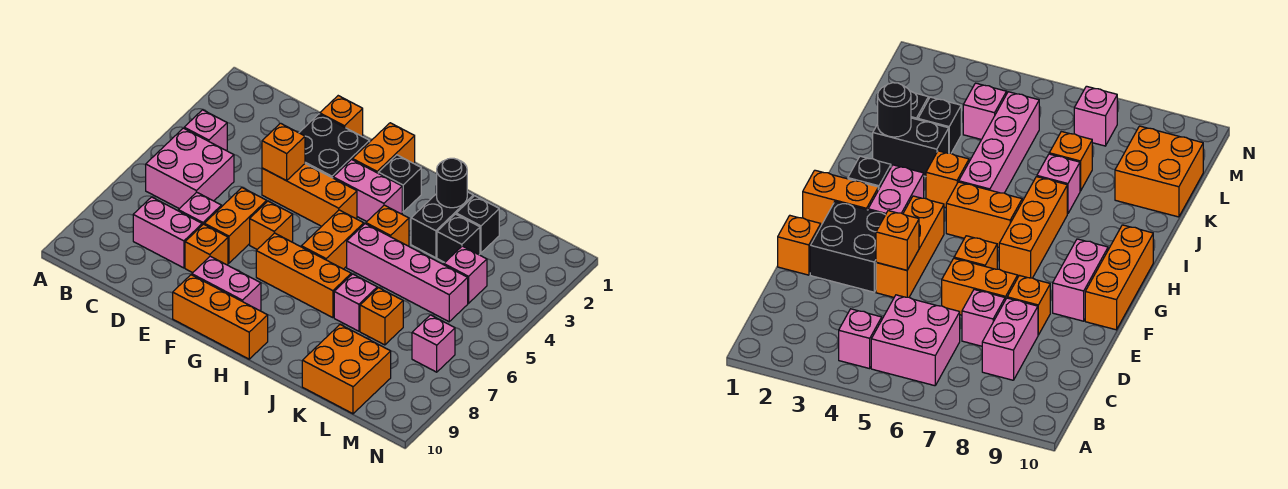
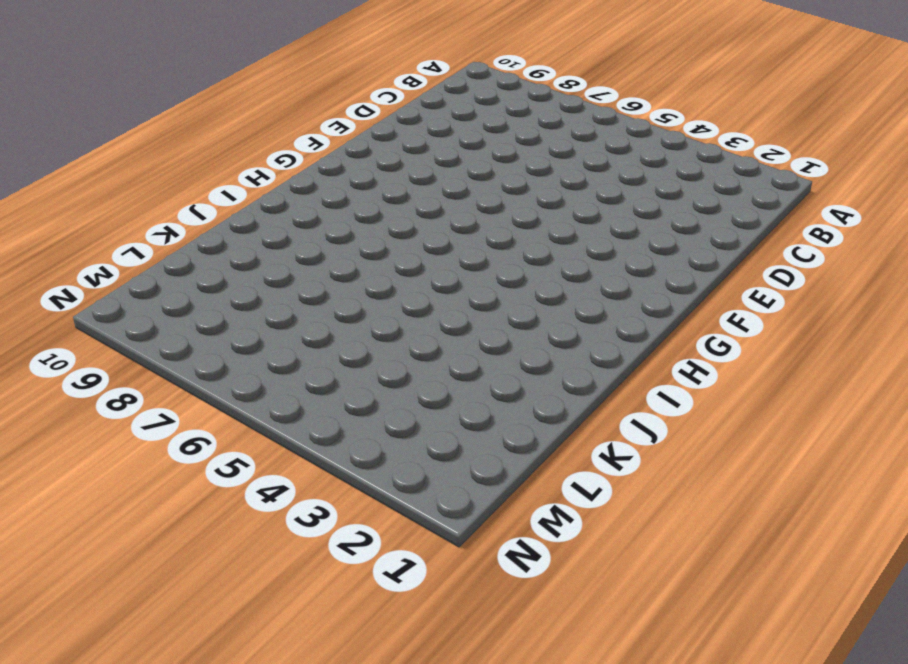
none -> pink 1x1 brick [184,110,227,150]
none -> pink 2x2 brick [146,128,234,209]
none -> pink 1x2 brick [133,197,202,268]

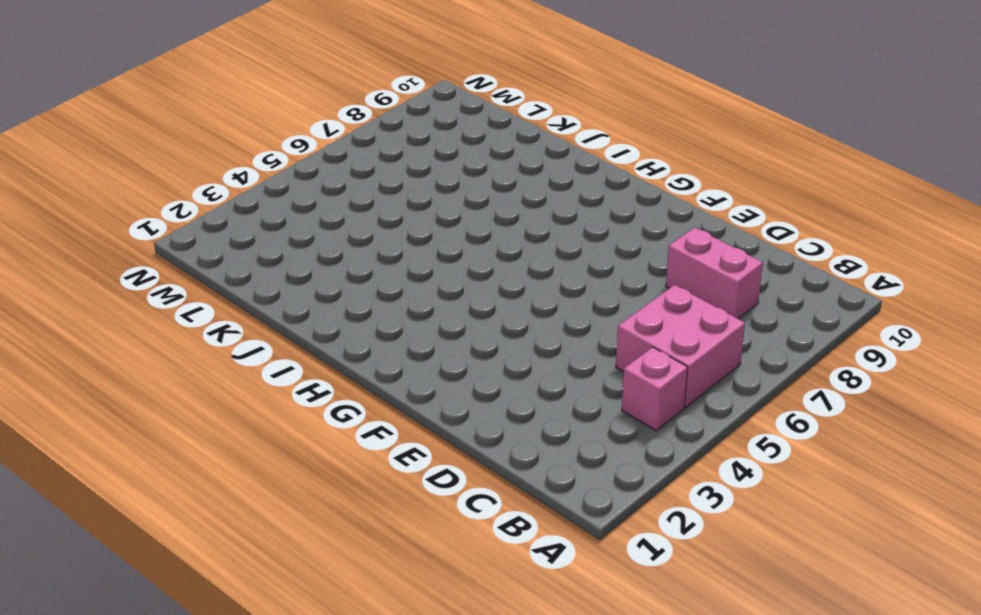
none -> pink 1x1 brick [178,192,221,225]
none -> orange 1x1 brick [320,96,363,136]
none -> black 2x2 brick [299,114,370,178]

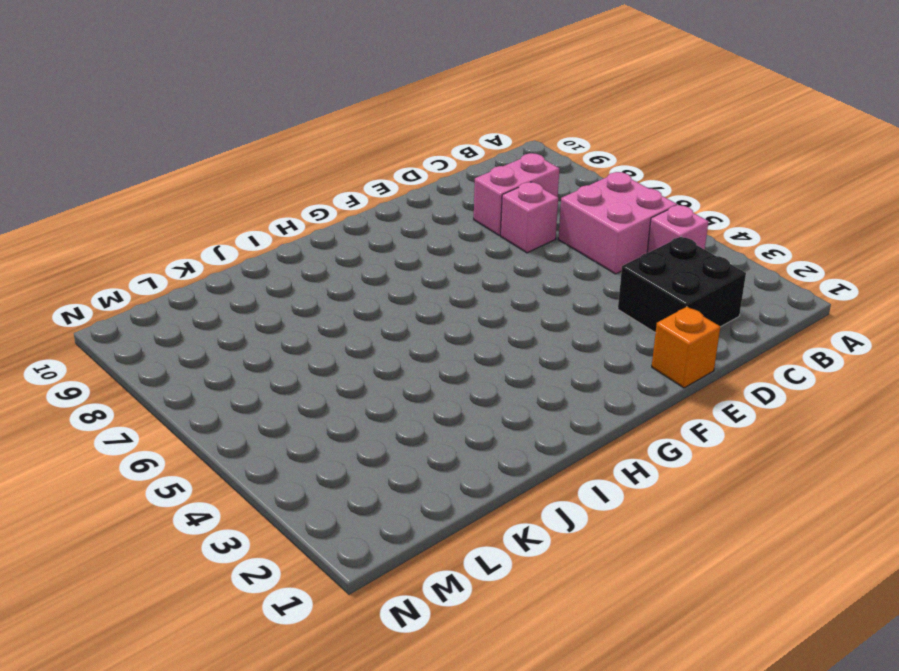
black 2x2 brick [618,237,746,333] -> black 2x2 brick moved to [299,114,370,178]
none -> orange 1x3 brick [262,164,357,226]
none -> orange 1x2 brick [204,188,267,263]
none -> orange 1x1 brick [185,224,228,273]

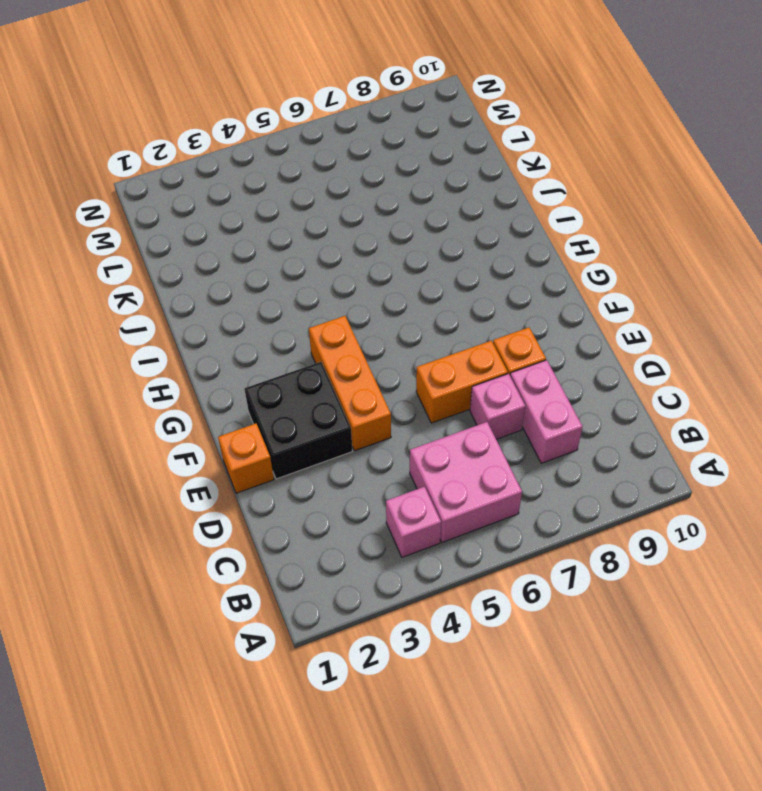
none -> orange 1x1 brick [250,201,293,249]
none -> pink 1x2 brick [192,256,261,311]
none -> orange 1x3 brick [173,275,268,359]

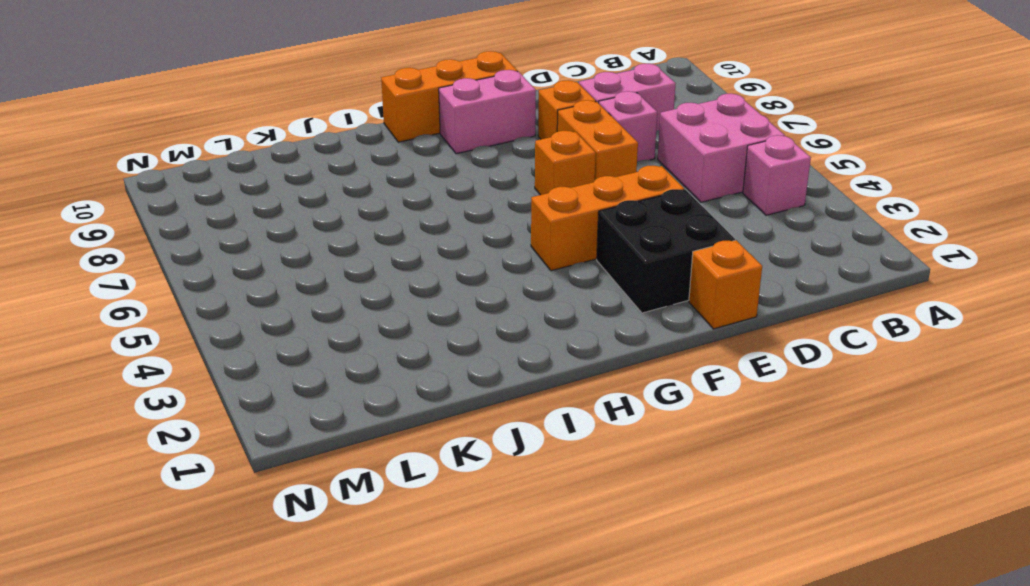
none -> orange 1x2 brick [352,123,415,173]
none -> pink 1x2 brick [333,160,402,222]
none -> orange 1x3 brick [256,233,351,318]

